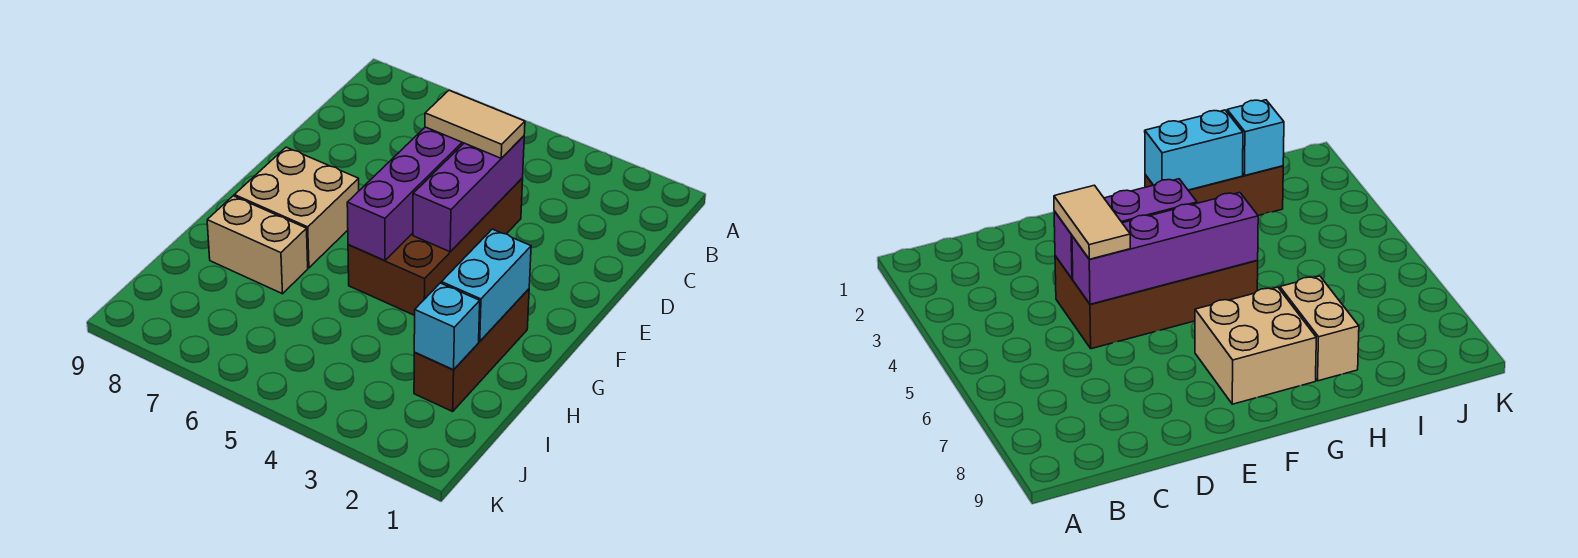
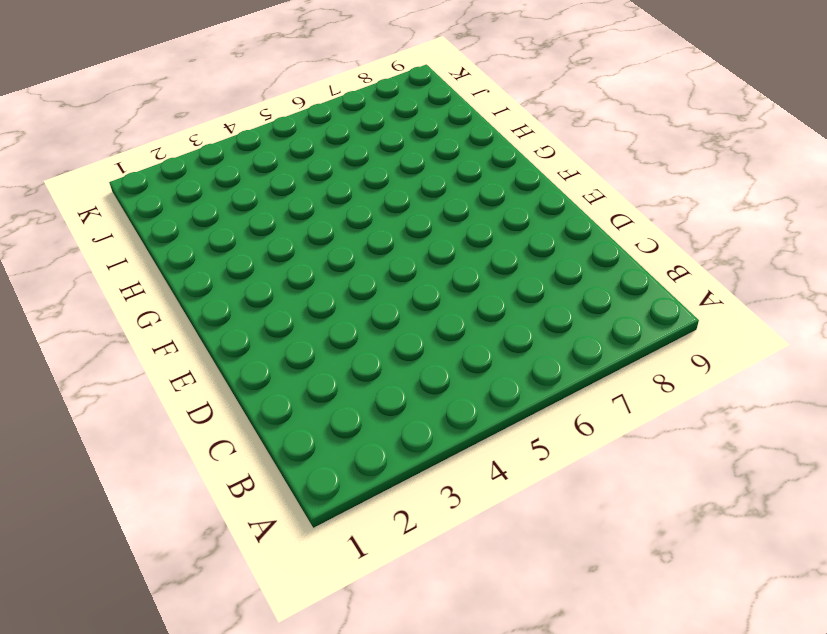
none -> brown 2x4 brick [348,178,523,315]
none -> tan 2x2 brick [234,147,359,268]

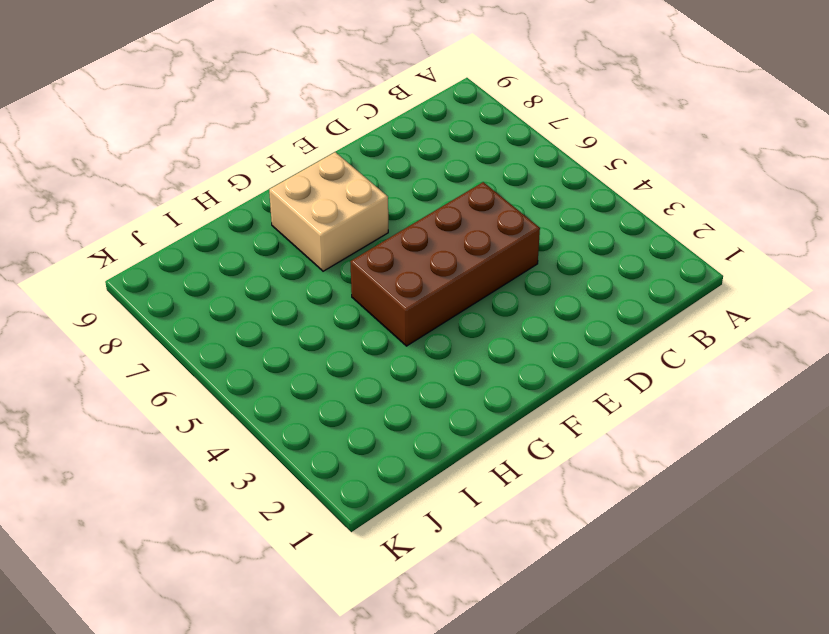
none -> brown 1x3 brick [414,289,529,411]
none -> tan 1x2 brick [207,196,308,294]

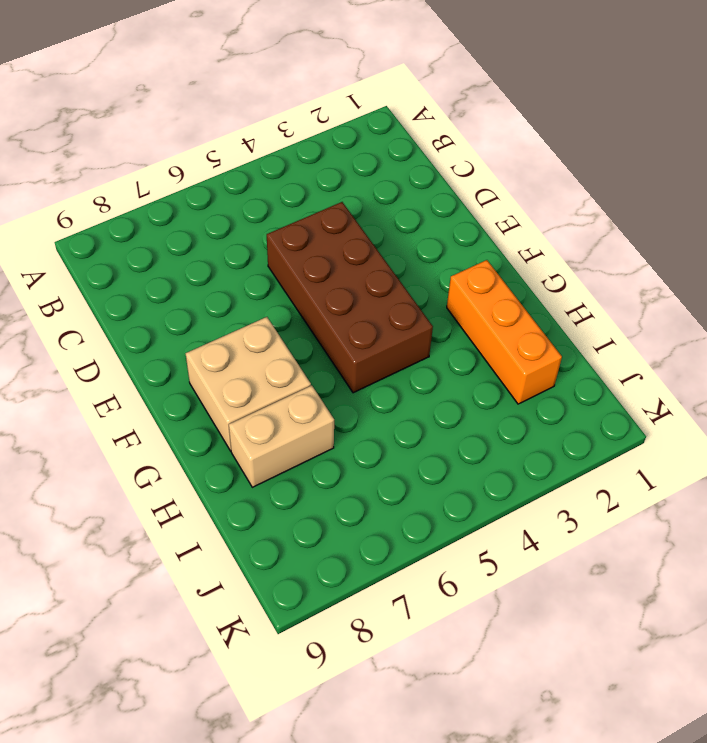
orange 1x3 brick [447,260,562,404] -> brown 1x3 brick [414,289,529,411]
none -> purple 1x3 brick [413,136,524,252]
none -> purple 1x4 brick [347,127,464,260]

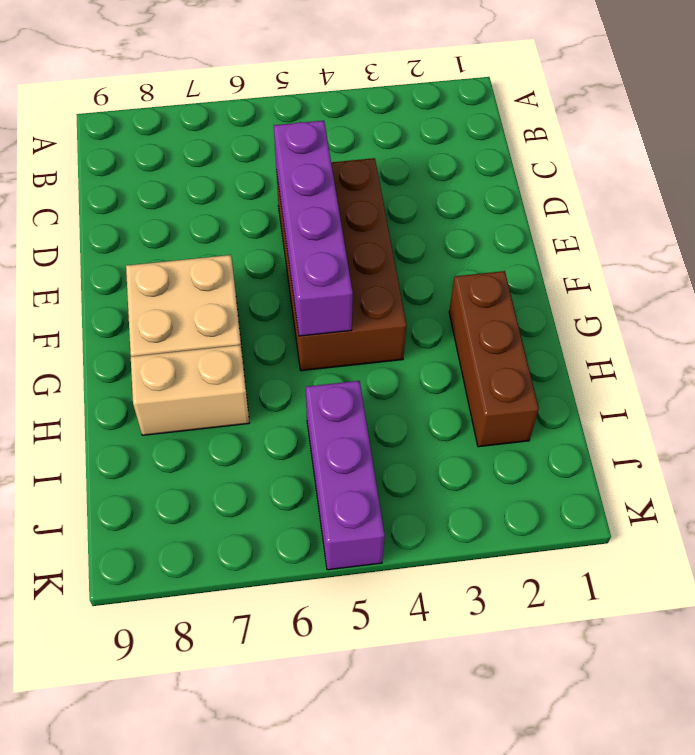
purple 1x3 brick [306,381,385,570] -> purple 1x3 brick moved to [413,136,524,252]
none -> cyan 1x2 brick [441,229,531,341]
none -> cyan 1x1 brick [414,283,480,370]

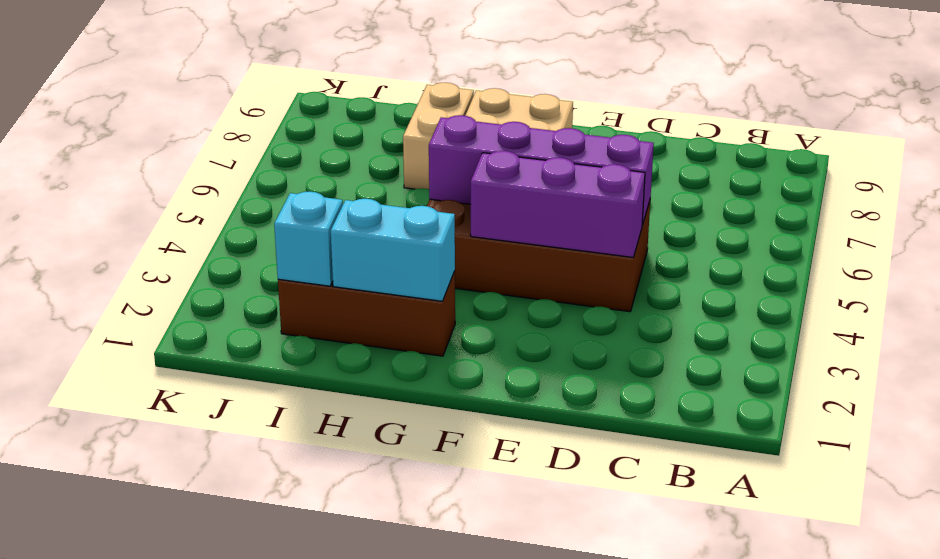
none -> tan 1x2 tile [425,90,525,158]

